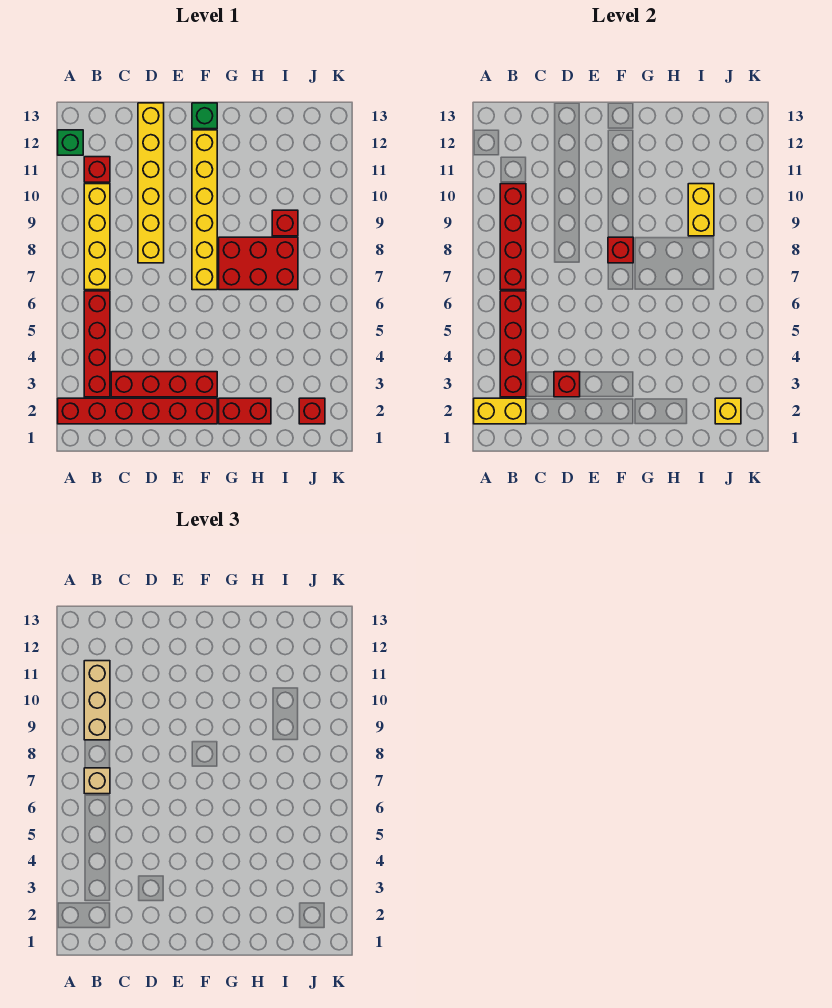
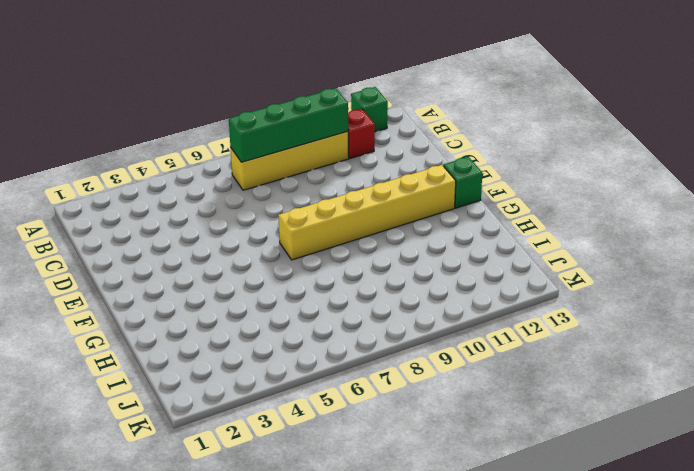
green 1x4 brick [229,88,348,162] -> red 1x4 brick [500,184,526,290]
none -> red 1x6 brick [58,398,217,424]
none -> red 1x4 brick [84,291,110,397]
none -> red 1x4 brick [111,372,217,397]

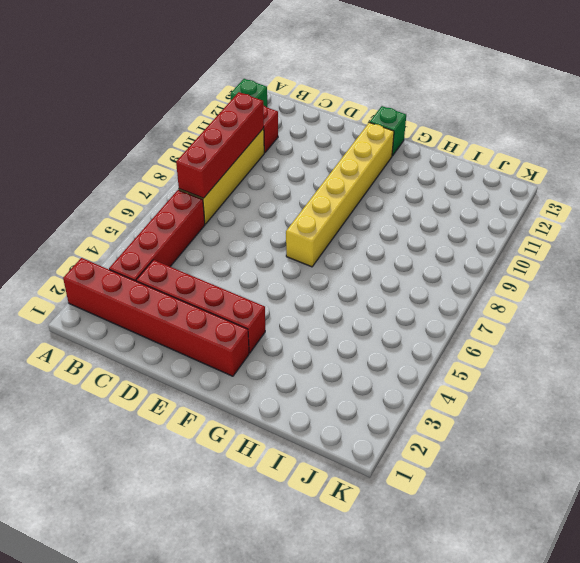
none -> yellow 1x6 brick [138,103,164,263]
none -> red 1x2 brick [219,398,271,424]
none -> red 2x3 brick [219,237,298,290]

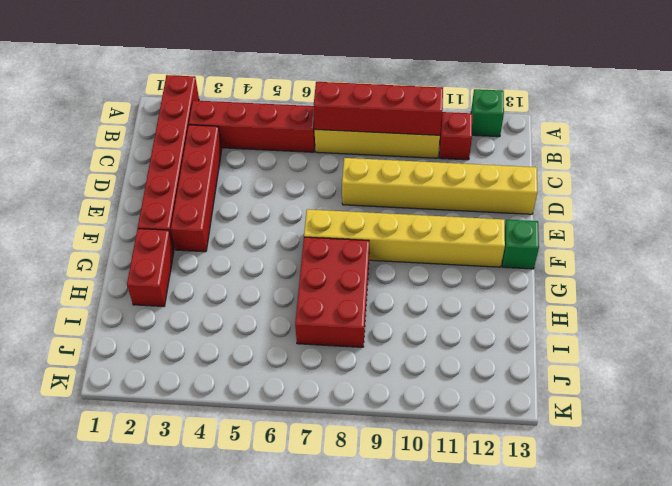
none -> red 1x1 brick [272,210,298,236]
none -> red 1x1 brick [299,398,325,424]
none -> yellow 1x2 brick [474,398,526,424]

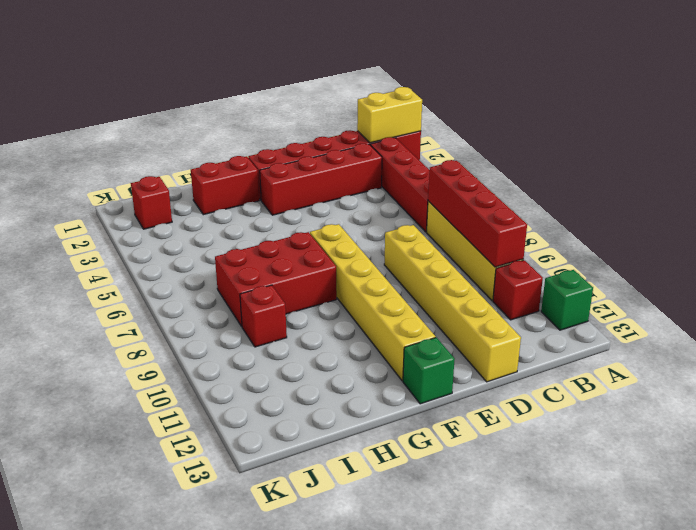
none -> red 1x4 brick [500,291,526,397]
none -> red 1x1 brick [554,372,580,397]
none -> red 1x1 brick [608,237,633,263]

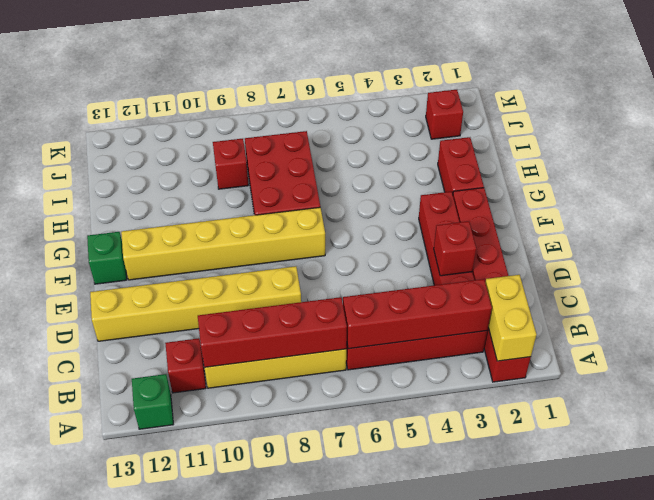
none -> red 1x1 brick [608,237,633,263]
none -> yellow 1x2 brick [688,184,714,236]
none -> yellow 1x1 brick [715,398,741,424]

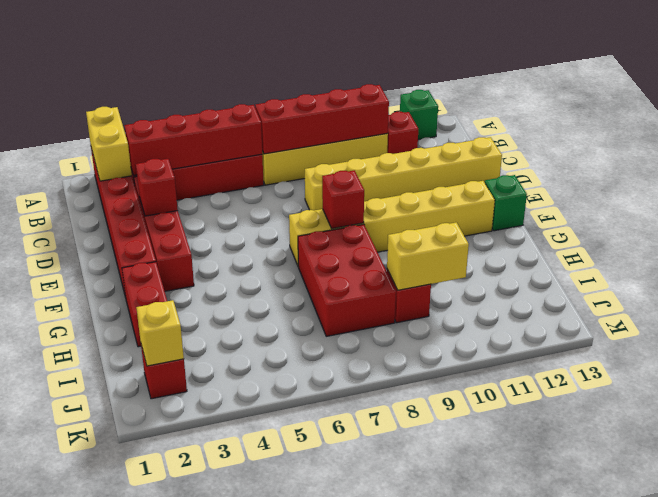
none -> tan 1x1 brick [84,768,110,794]
none -> tan 1x3 brick [84,661,110,740]

